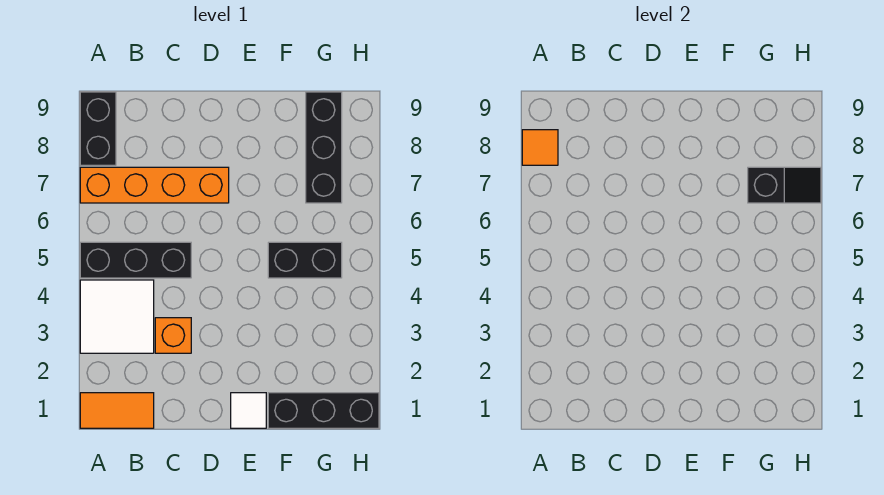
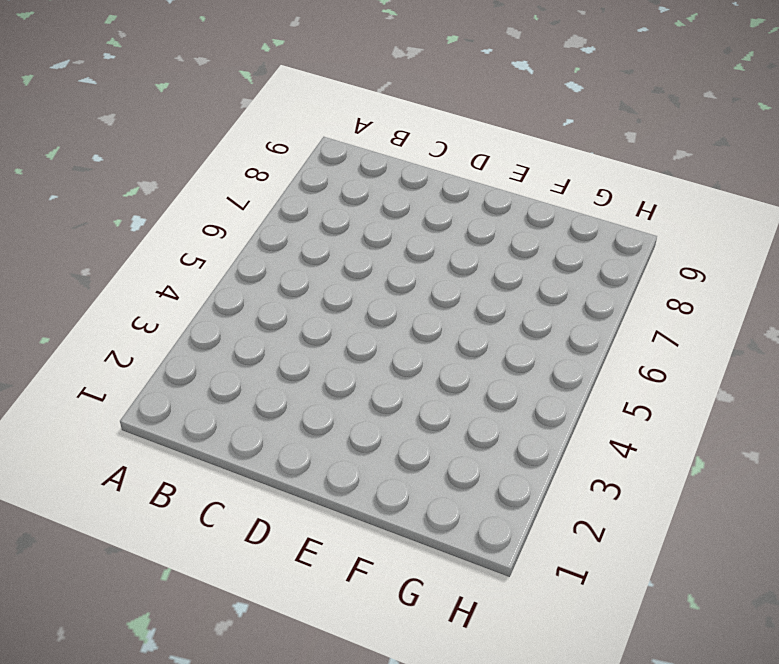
none -> orange 1x2 tile [80,393,154,428]
none -> white 2x2 tile [80,280,154,353]
none -> black 1x3 brick [80,242,191,278]

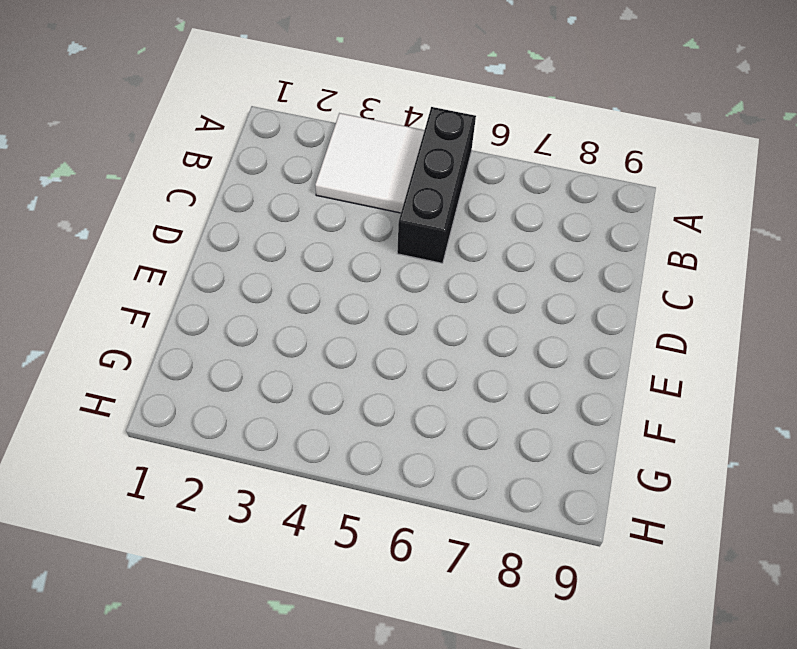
none -> orange 1x2 tile [80,393,154,428]
none -> orange 1x4 brick [80,167,229,203]
none -> black 1x2 brick [80,92,116,165]

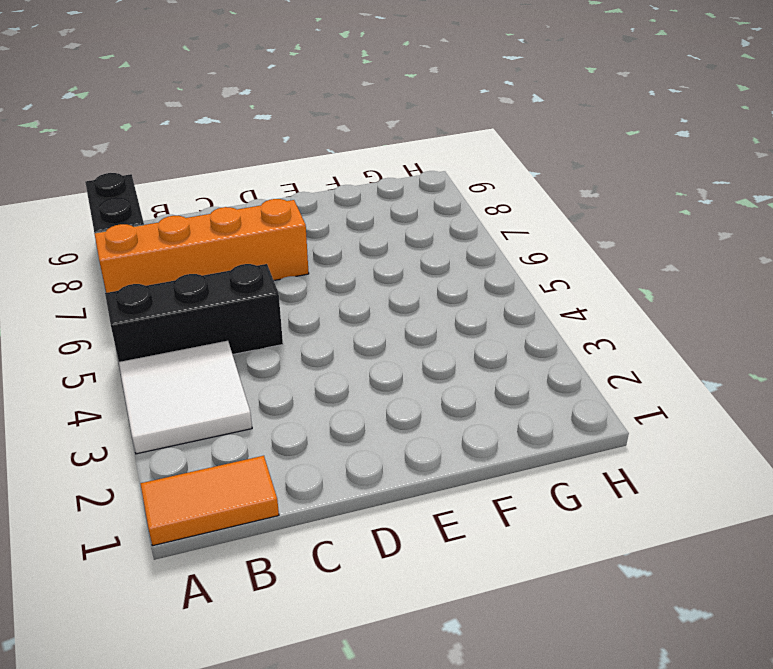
none -> orange 1x1 brick [155,318,191,353]
none -> white 1x1 tile [231,393,266,428]
none -> black 1x3 brick [268,393,379,428]

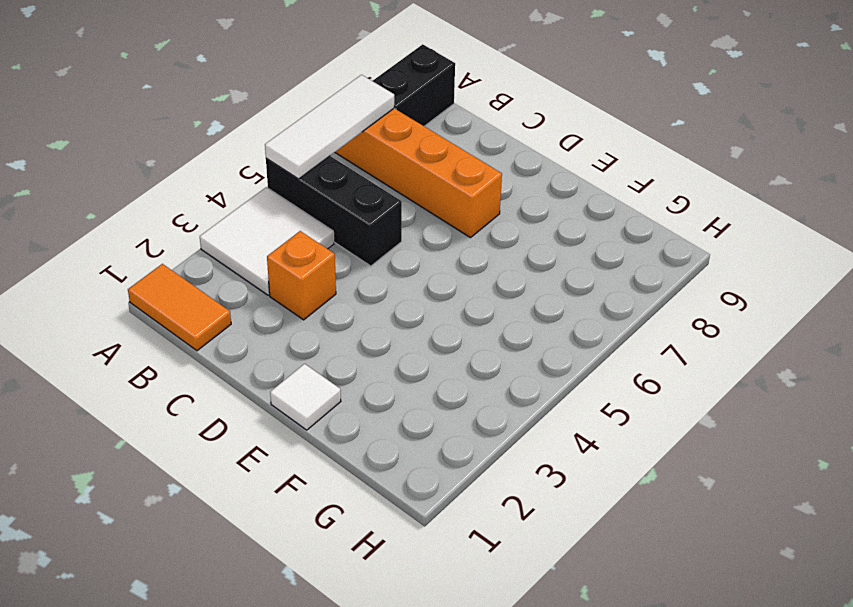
white 1x3 tile [265,75,394,179] -> none
none -> black 1x3 brick [268,393,379,428]
none -> black 1x2 brick [268,242,342,278]
none -> black 1x3 brick [306,92,342,203]

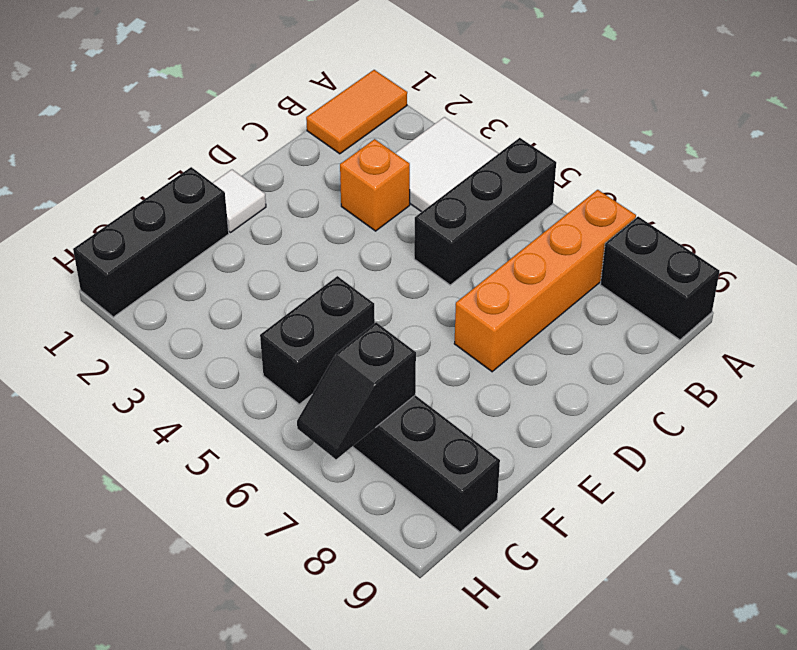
none -> orange 1x1 tile [522,130,558,165]

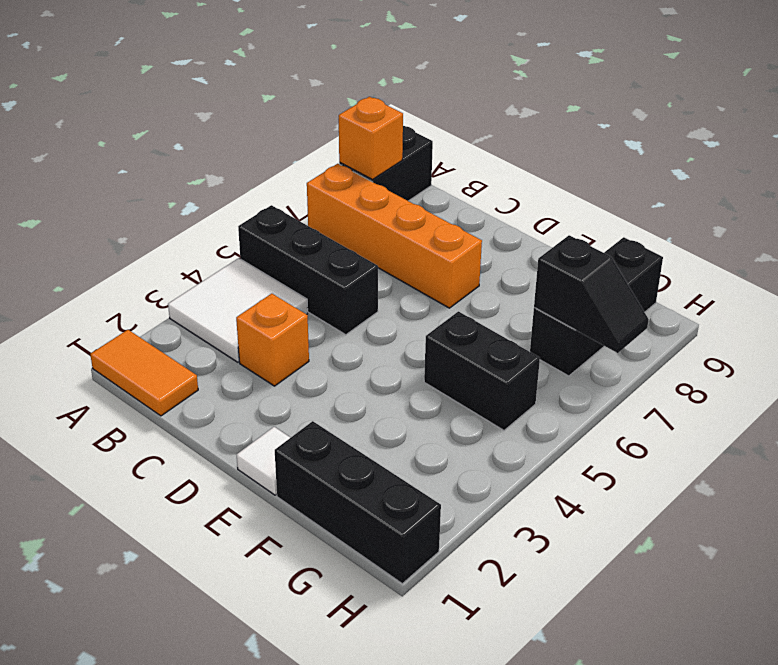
orange 1x1 brick [339,97,403,179] -> orange 1x1 tile [522,130,558,165]

